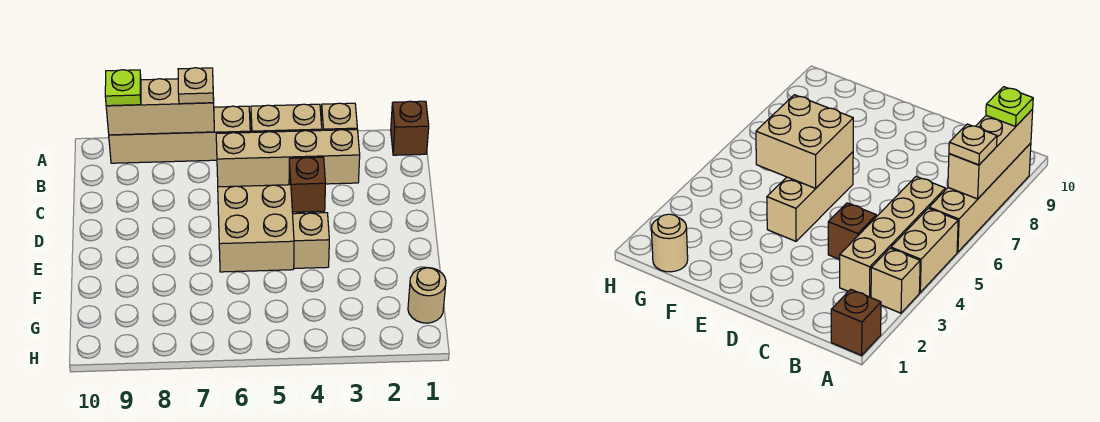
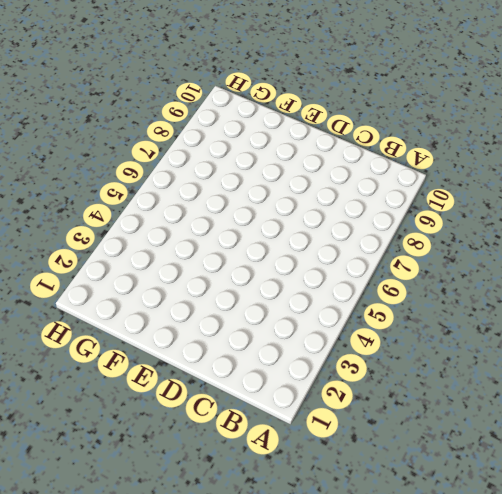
none -> brown 1x1 brick [391,101,429,155]
none -> tan 1x1 brick [321,103,357,130]
none -> tan 1x2 brick [251,104,322,132]

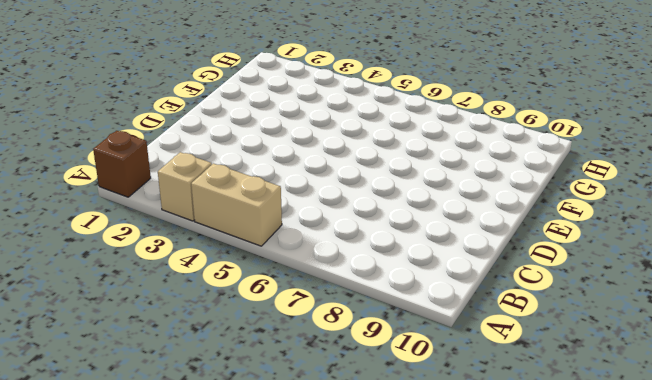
none -> tan 1x4 brick [109,106,250,163]
none -> tan 1x4 brick [216,129,360,187]
none -> brown 1x1 brick [289,157,326,212]

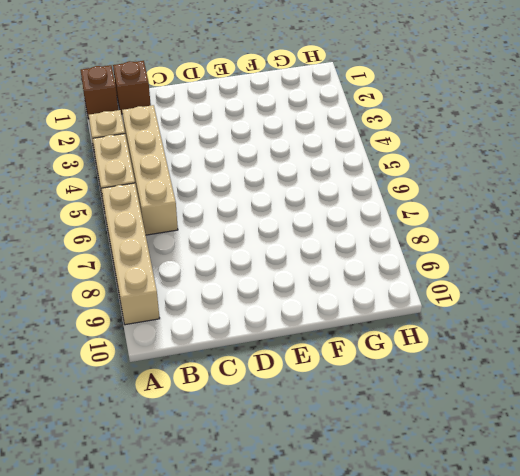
brown 1x1 brick [113,61,151,114] -> brown 1x1 brick moved to [289,157,326,212]
none -> tan 1x3 brick [293,213,329,268]
none -> tan 1x1 round brick [408,268,446,323]
none -> tan 1x3 brick [106,79,214,135]

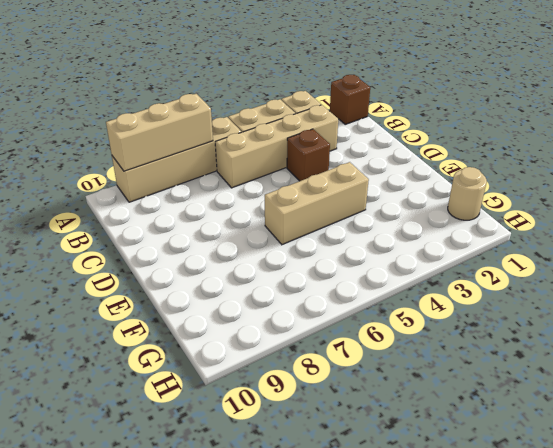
none -> tan 2x2 brick [218,185,294,272]
none -> tan 1x1 plate [178,68,214,104]
none -> lime 1x1 plate [105,70,141,106]

